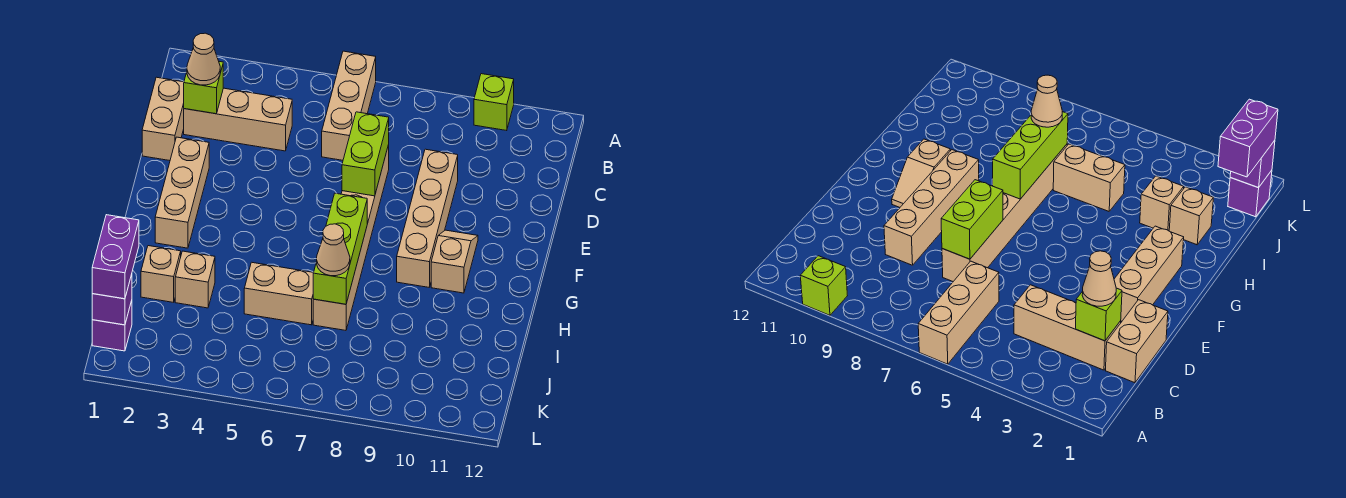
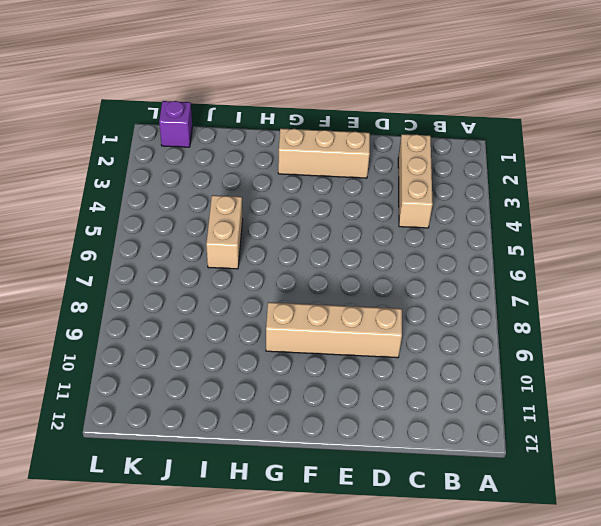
none -> tan 1x3 brick [322,51,376,160]
none -> lime 1x1 brick [474,74,514,131]
none -> tan 1x2 brick [142,77,184,161]

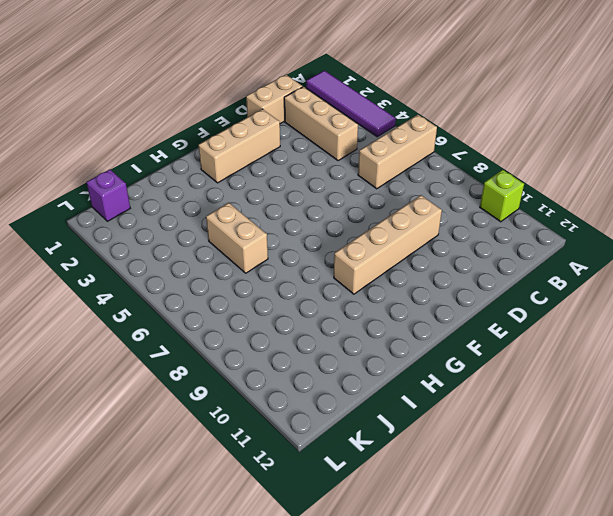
purple 1x4 tile [306,71,396,137] -> none
none -> tan 1x6 brick [313,145,389,330]
none -> tan 1x2 slope [431,230,478,293]
none -> tan 1x1 brick [141,246,181,302]

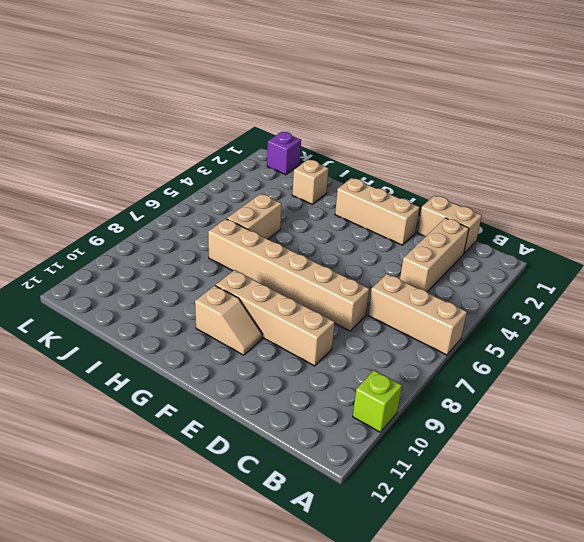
none -> tan 1x1 brick [175,251,215,308]
none -> lime 1x1 brick [184,61,223,114]
none -> lime 1x2 brick [342,112,389,196]

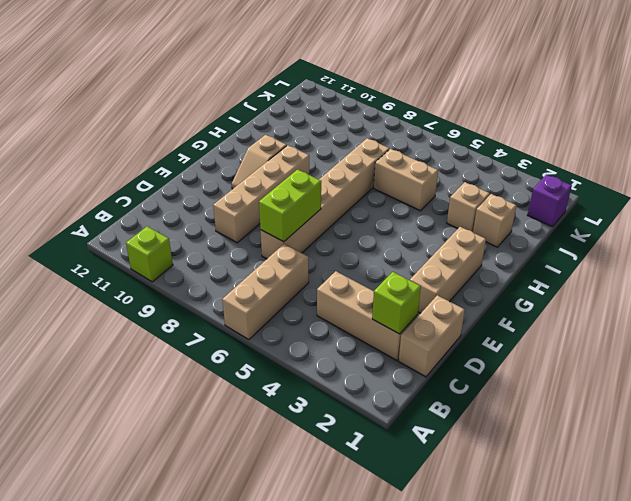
none -> lime 1x3 brick [313,193,367,304]
none -> purple 1x1 brick [92,274,132,325]
none -> tan 1x1 cone [187,33,220,85]

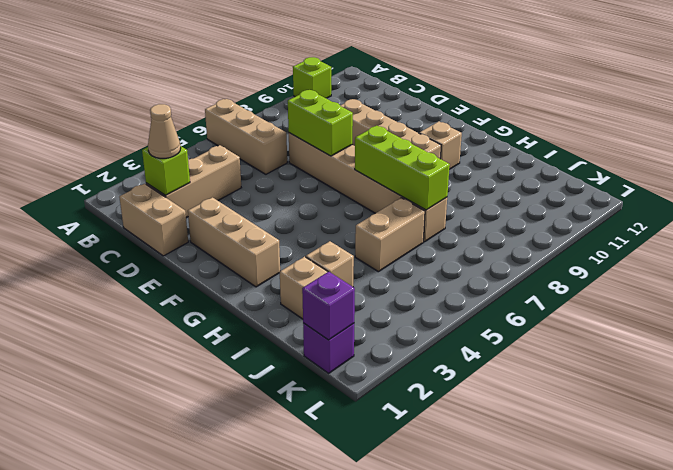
none -> tan 1x1 cone [317,224,350,276]
none -> purple 1x2 brick [92,215,139,299]

